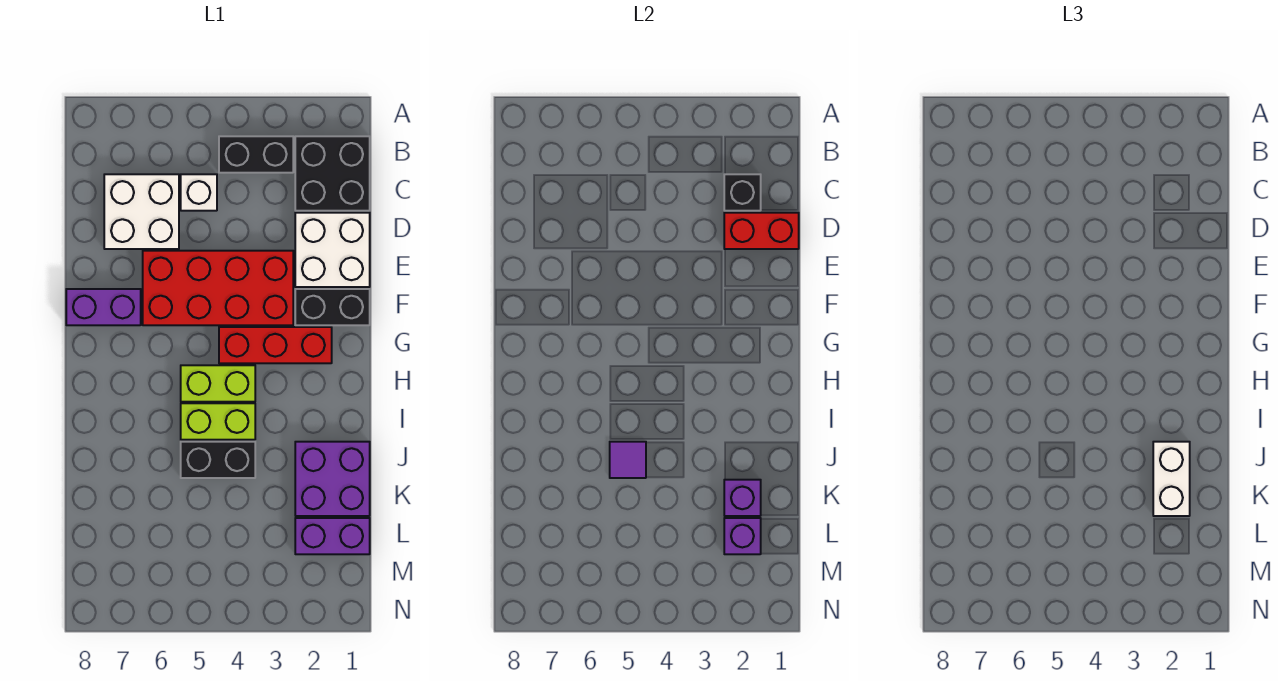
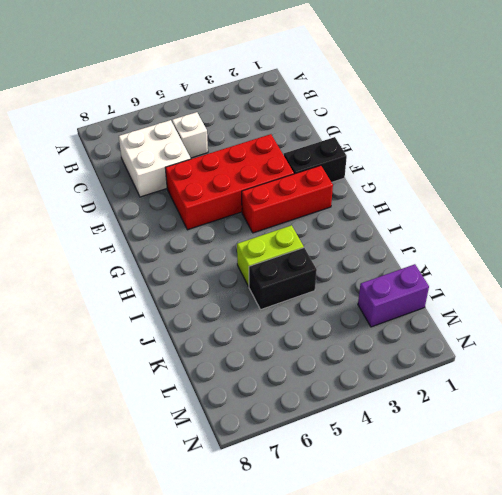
none -> black 2x2 brick [295,136,370,211]
none -> black 1x2 brick [219,136,293,173]
none -> white 2x2 brick [295,213,370,287]

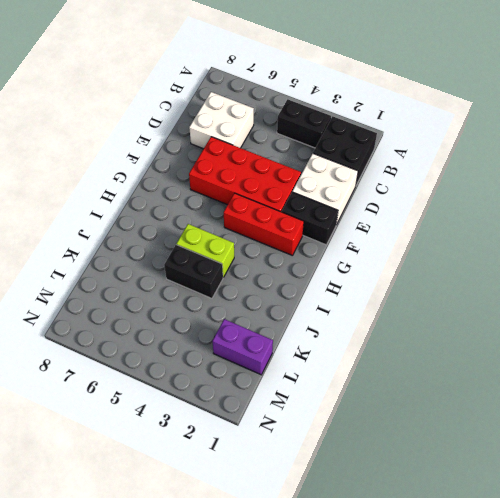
none -> white 1x1 brick [181,174,217,211]
none -> purple 1x2 brick [66,289,141,325]
none -> lime 1x2 brick [181,365,255,402]

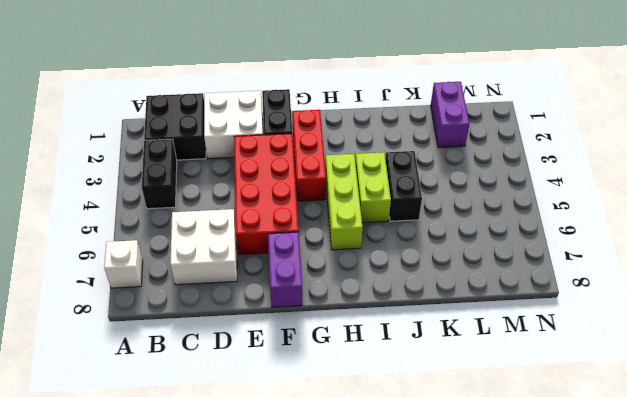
white 1x1 brick [104,240,143,288] -> white 1x1 brick moved to [181,174,217,211]
lime 1x3 brick [325,154,362,250] -> lime 1x2 brick [181,365,255,402]
none -> purple 2x2 brick [295,442,370,516]
none -> black 1x1 brick [724,174,761,211]
none -> red 1x2 brick [724,213,799,249]

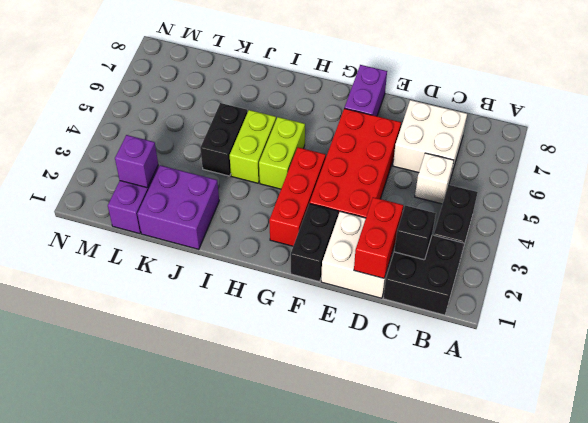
none -> purple 1x1 tile [610,442,646,478]
none -> purple 1x1 brick [724,480,761,516]
none -> white 1x2 brick [1153,442,1190,516]

